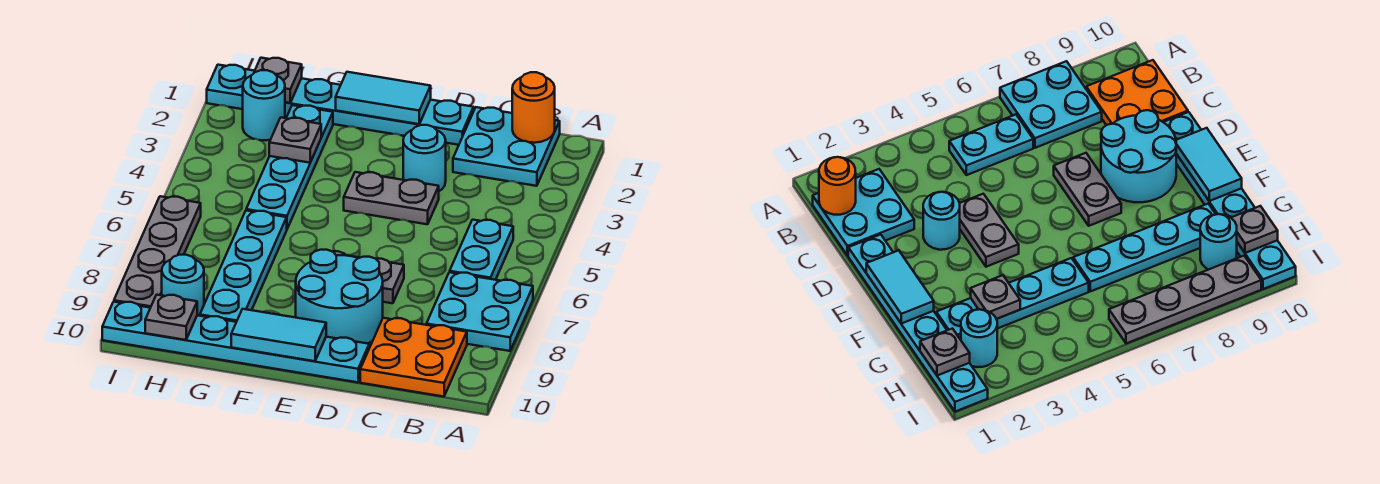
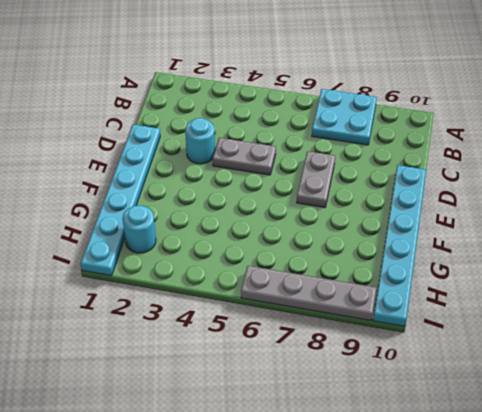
grey 1x2 plate [213,138,276,175] -> grey 1x2 plate turned to [344,172,439,224]
none -> cyan 2x2 plate [453,107,560,186]
none -> cyan 1x2 plate [450,220,513,280]
none -> orange 2x2 plate [360,318,467,397]

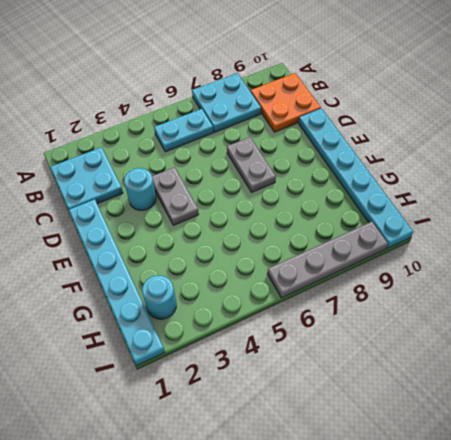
none -> cyan 2x2 round brick [296,250,383,344]
none -> cyan 1x4 plate [246,105,333,229]
none -> cyan 1x4 plate [200,211,287,322]

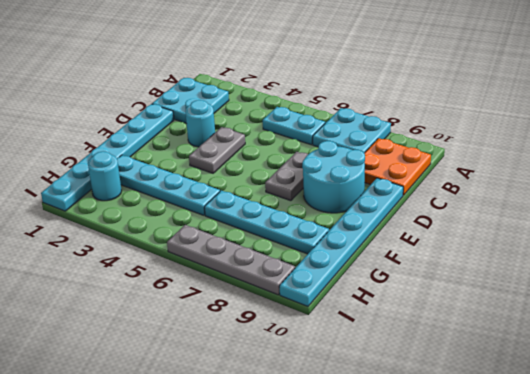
none -> cyan 1x1 round brick [162,255,204,316]
none -> orange 1x1 round brick [512,72,555,143]
none -> cyan 1x2 tile [336,72,431,124]

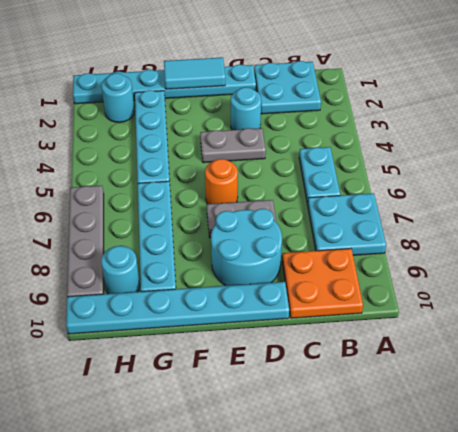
orange 1x1 round brick [205,159,238,204] -> orange 1x1 round brick moved to [512,72,555,143]
none -> cyan 1x2 tile [231,309,326,361]
none -> grey 1x1 plate [269,117,321,163]
none -> grey 1x1 plate [254,58,302,103]

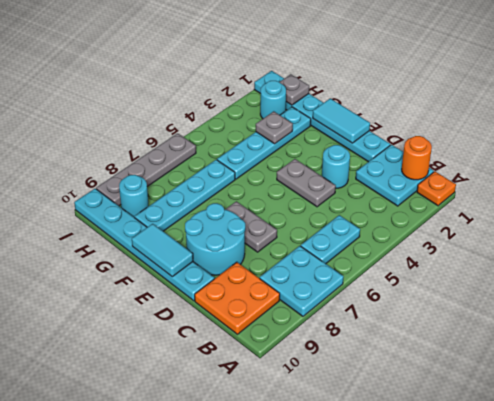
orange 1x1 plate [417,171,456,206] -> none
none -> grey 1x1 plate [145,295,197,340]

